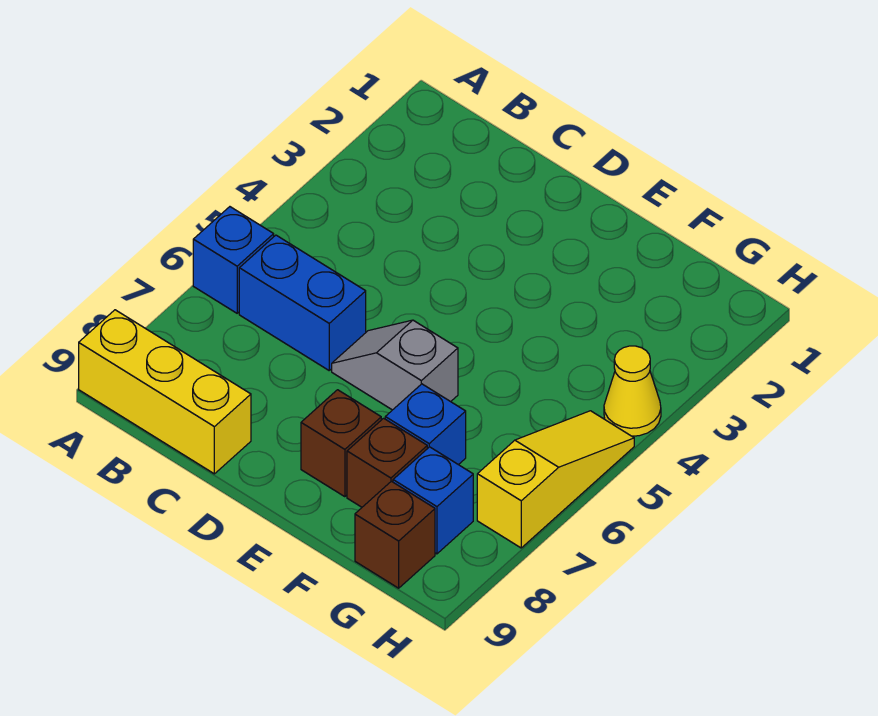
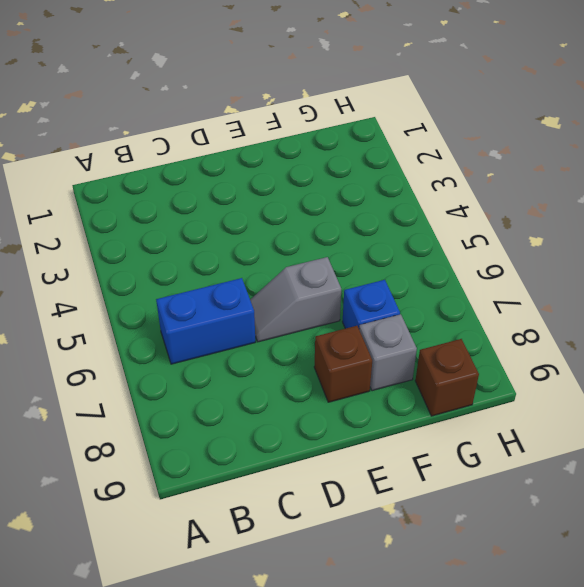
grey 1x1 brick [359,314,417,391] -> brown 1x1 brick [347,418,427,507]
none -> blue 1x1 brick [193,207,274,313]
none -> yellow 1x3 brick [79,310,251,474]

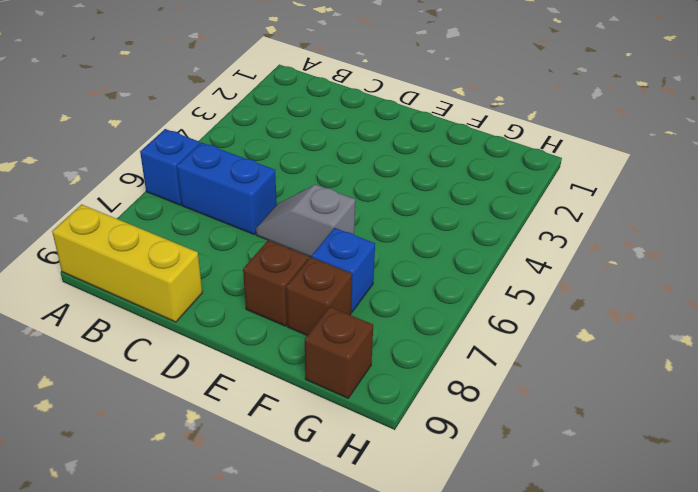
none -> blue 1x1 brick [393,447,473,554]
none -> yellow 1x1 cone [604,346,661,436]

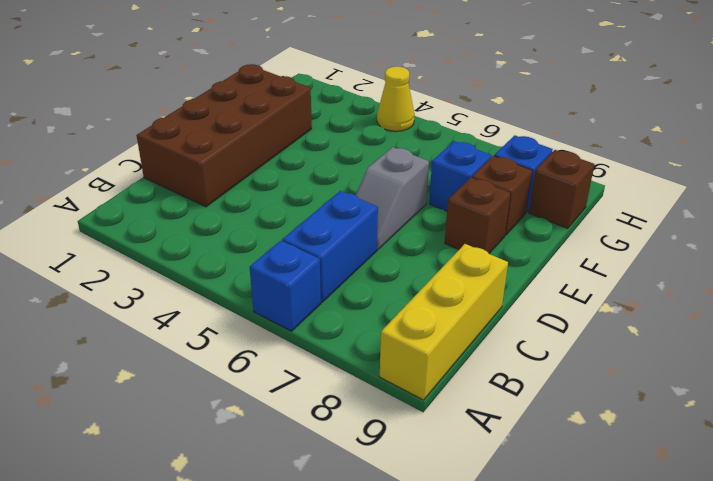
brown 2x4 brick [136,64,312,207] -> none
none -> yellow 1x3 slope [477,411,634,548]

